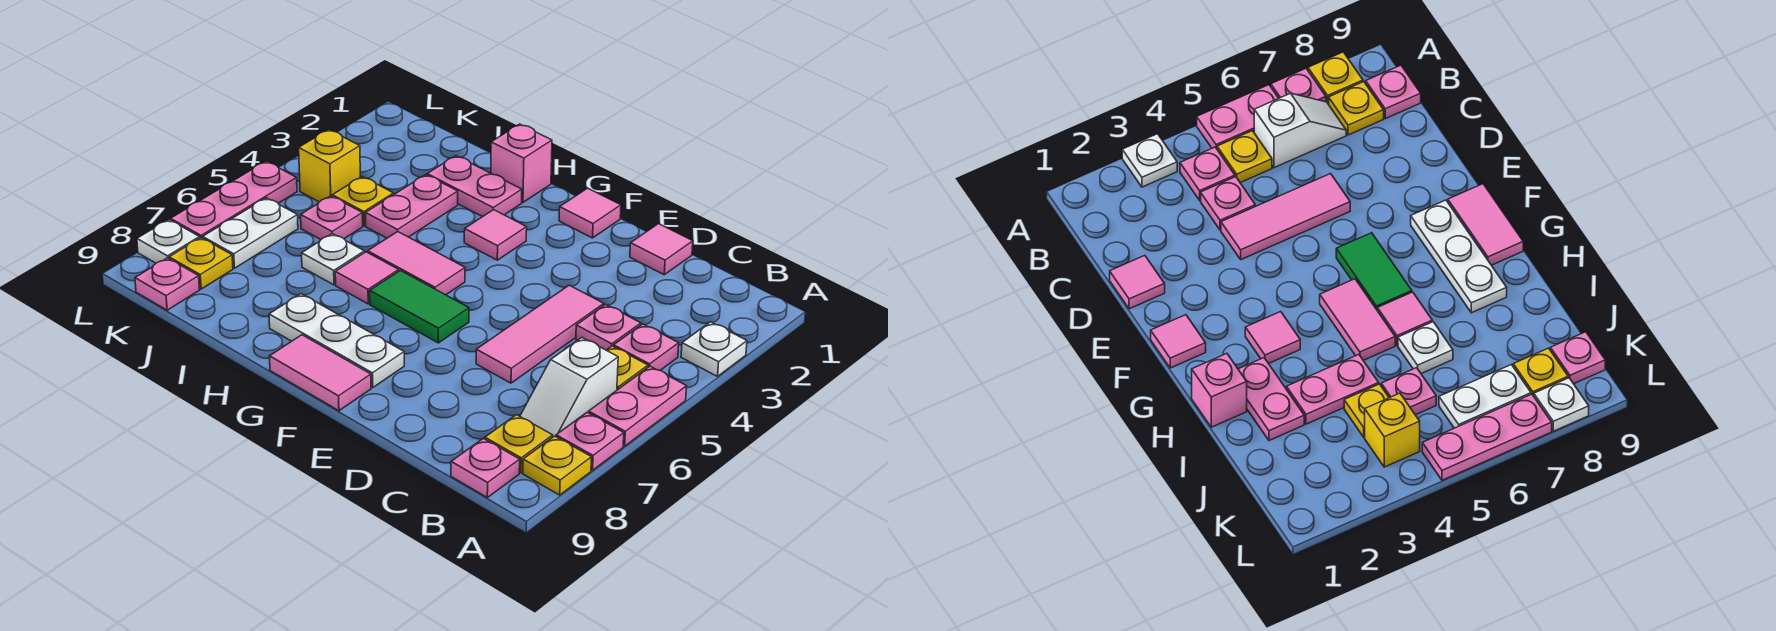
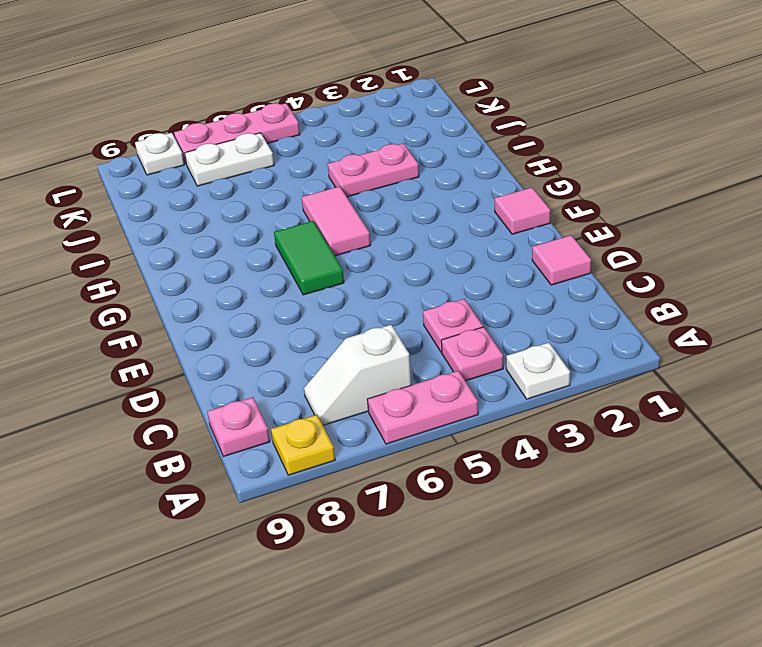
none -> pink 1x1 plate [556,413,624,470]
none -> yellow 1x1 plate [606,346,648,390]
none -> yellow 1x1 plate [485,415,553,473]
none -> pink 1x3 tile [476,285,604,383]

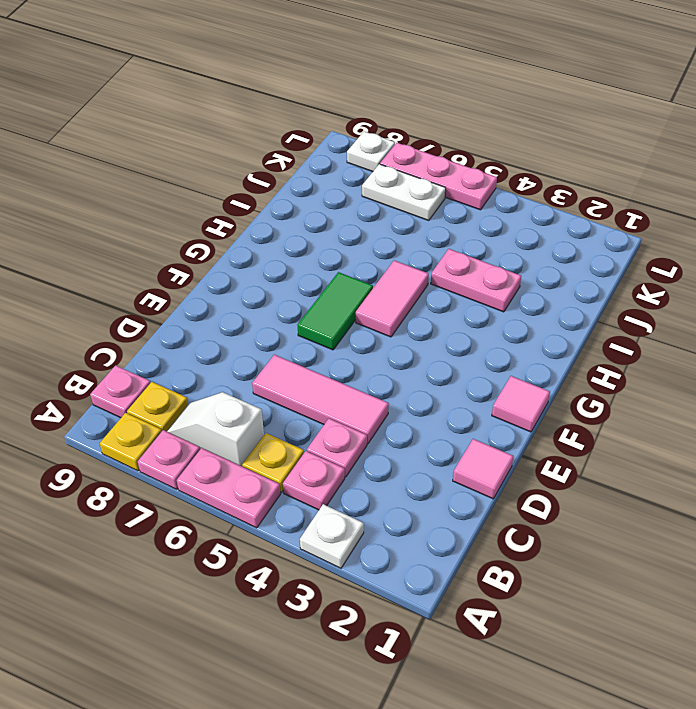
none -> white 1x3 plate [269,294,404,388]
none -> pink 1x2 tile [270,335,371,411]
none -> pink 1x1 tile [464,210,527,260]
none -> pink 1x1 brick [491,124,552,202]

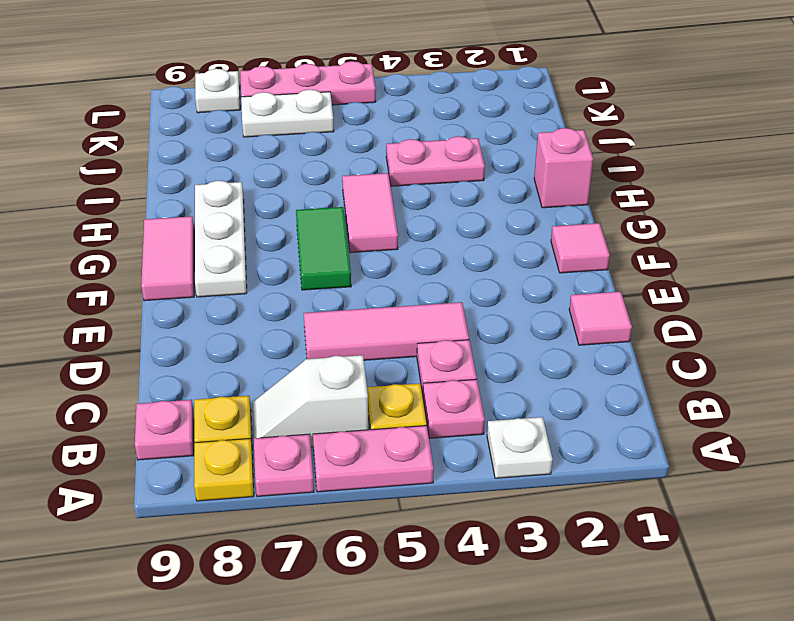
none -> pink 1x1 tile [464,210,527,260]
none -> pink 1x2 plate [427,156,522,217]
none -> pink 1x1 tile [335,252,399,304]
none -> white 1x1 plate [302,234,364,285]

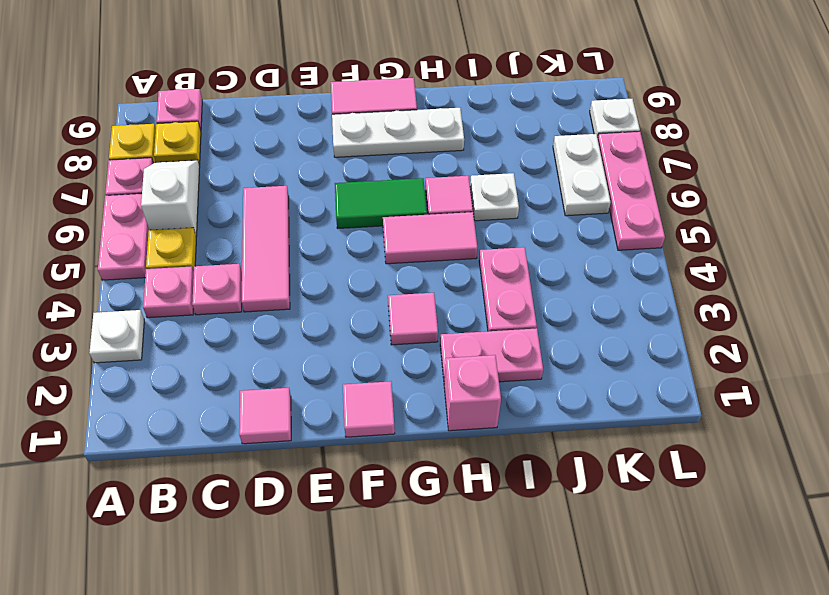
none -> yellow 1x1 plate [332,177,394,226]
none -> pink 1x1 plate [301,196,363,240]
none -> yellow 1x1 brick [299,130,360,202]
none -> yellow 1x1 plate [169,238,233,289]

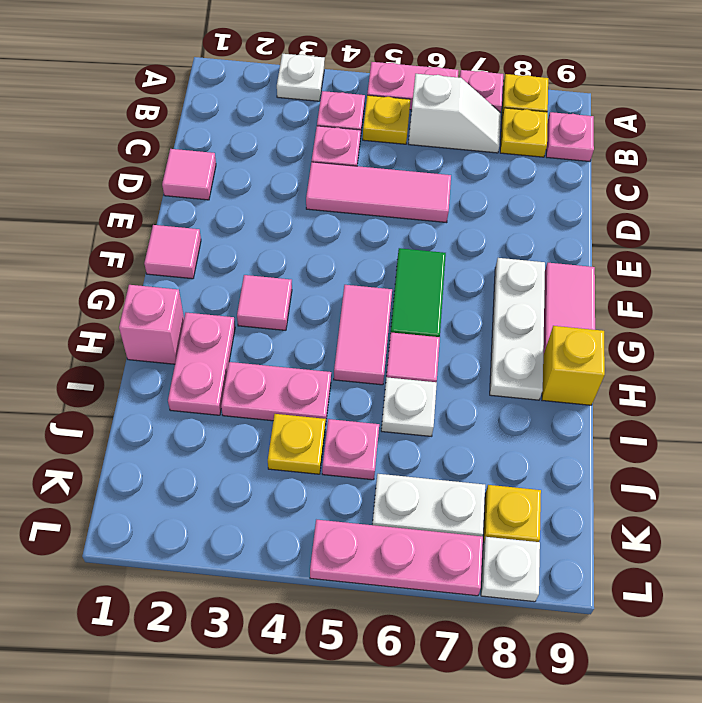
yellow 1x1 brick [542,326,605,405] -> yellow 1x1 brick moved to [299,130,360,202]
none -> pink 1x1 plate [135,258,200,310]

